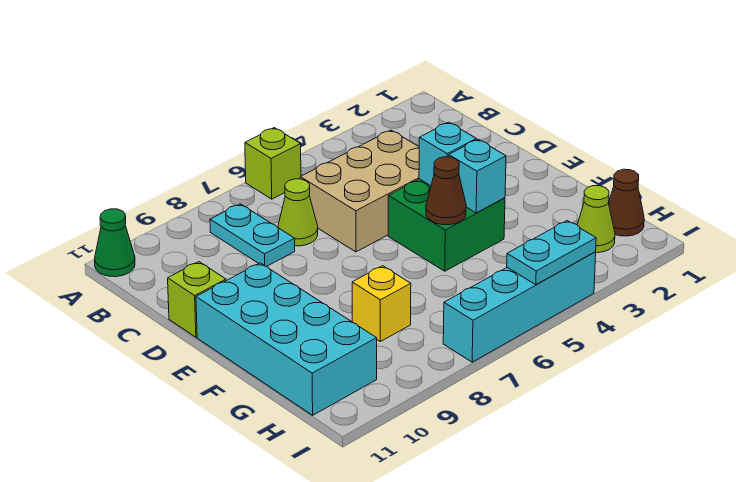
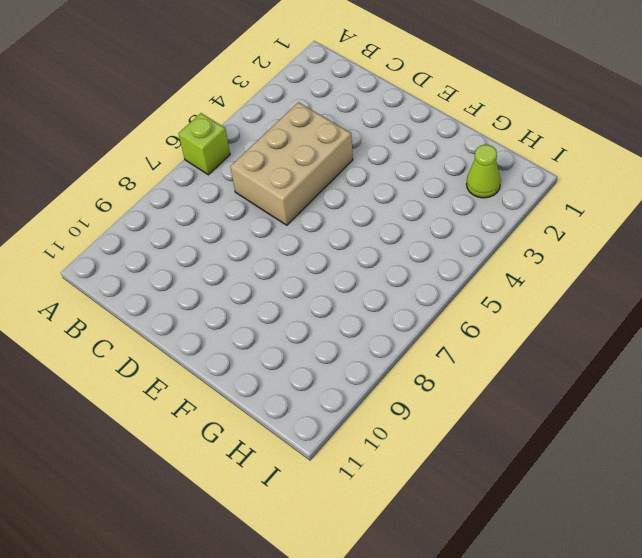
none -> green 1x1 cone [94,209,135,277]
none -> cyan 1x2 plate [210,204,295,266]
none -> lime 1x1 cone [278,179,318,246]

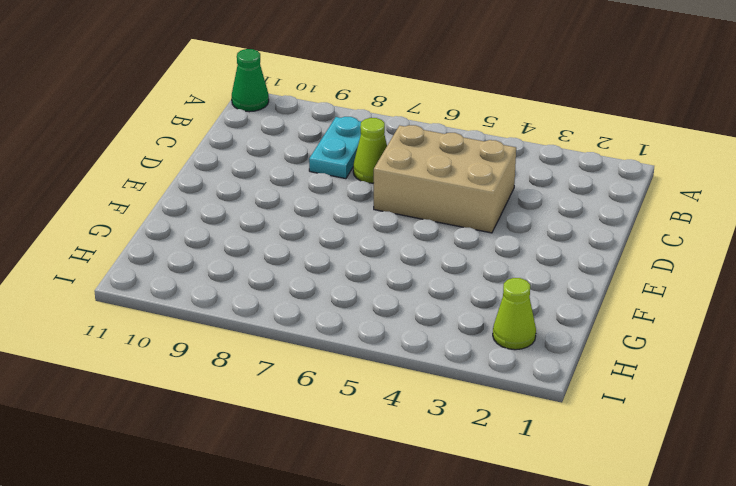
none -> lime 1x1 brick [245,128,301,199]
none -> lime 1x1 brick [168,262,226,337]
none -> green 2x2 brick [388,179,505,271]

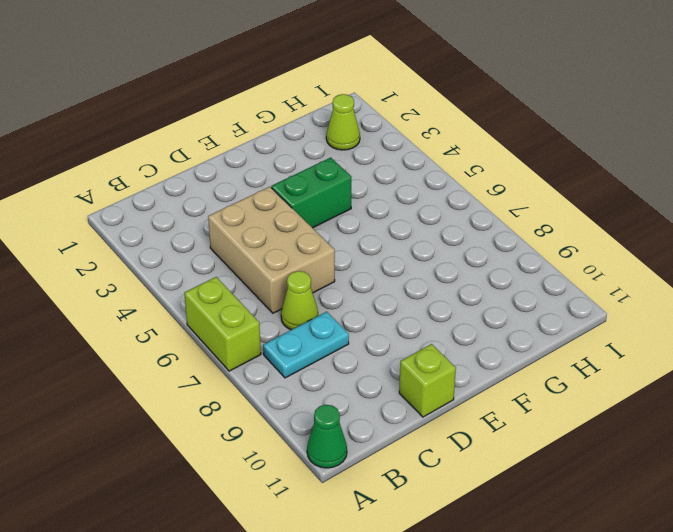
lime 1x2 brick [184,277,261,371] -> lime 1x1 brick [245,128,301,199]
green 1x2 brick [271,158,351,228] -> green 2x2 brick [388,179,505,271]
none -> cyan 2x4 brick [196,263,377,415]
none -> yellow 1x1 brick [352,266,411,341]
none -> brown 1x1 cone [609,169,644,236]

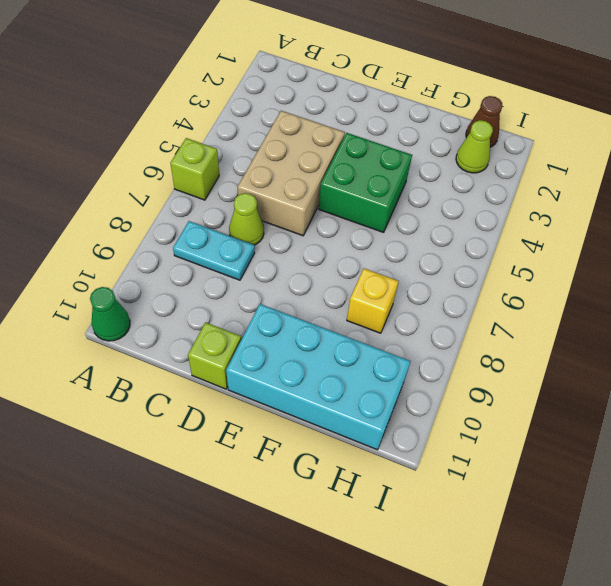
none -> cyan 1x4 brick [443,252,596,362]
none -> cyan 1x1 brick [419,122,476,186]
none -> cyan 1x1 brick [449,139,506,213]

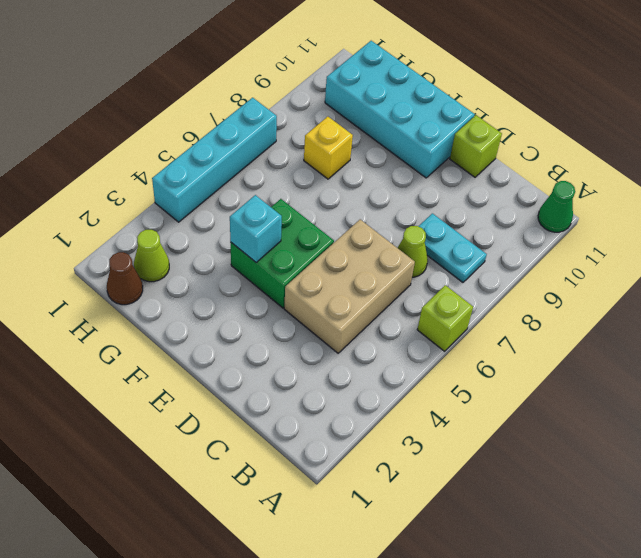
none -> cyan 1x1 brick [419,122,476,186]
none -> brown 1x1 cone [426,157,466,225]
none -> cyan 1x2 plate [507,221,596,285]

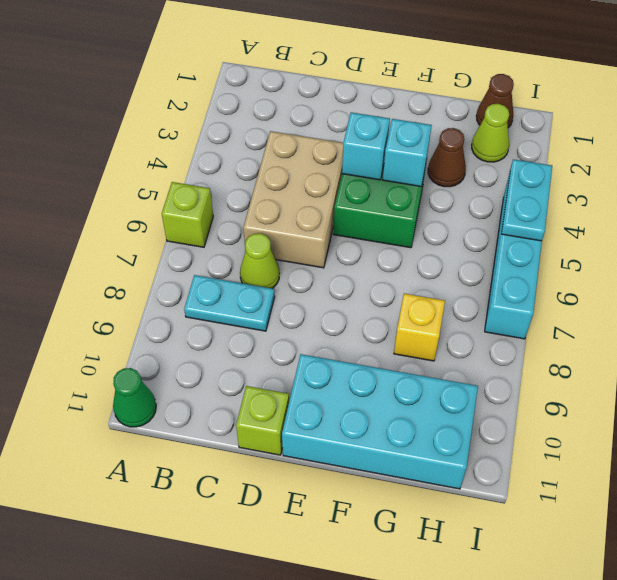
brown 1x1 cone [428,128,466,187] -> brown 1x1 cone moved to [426,157,466,225]

